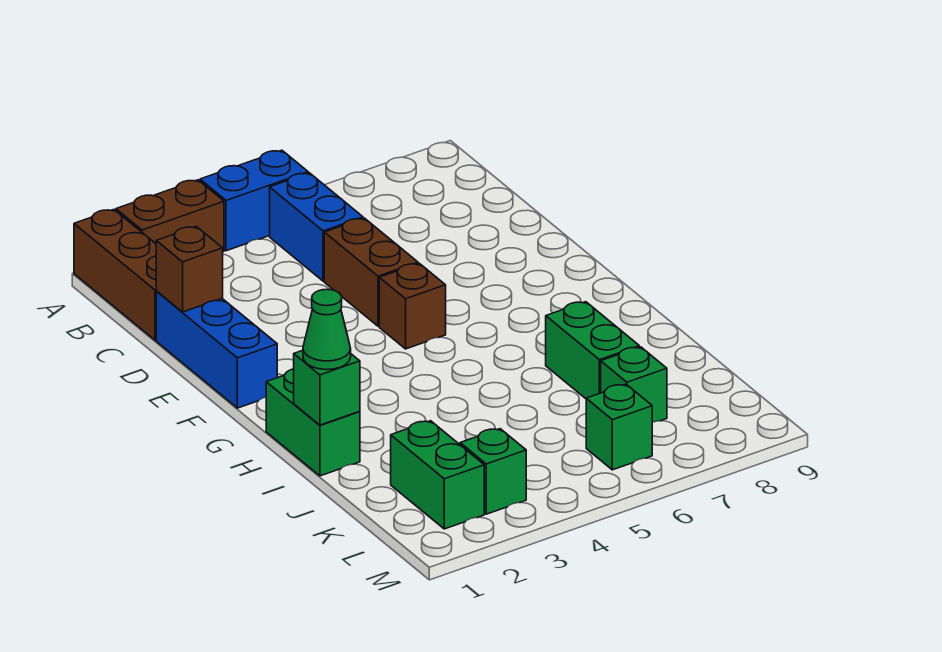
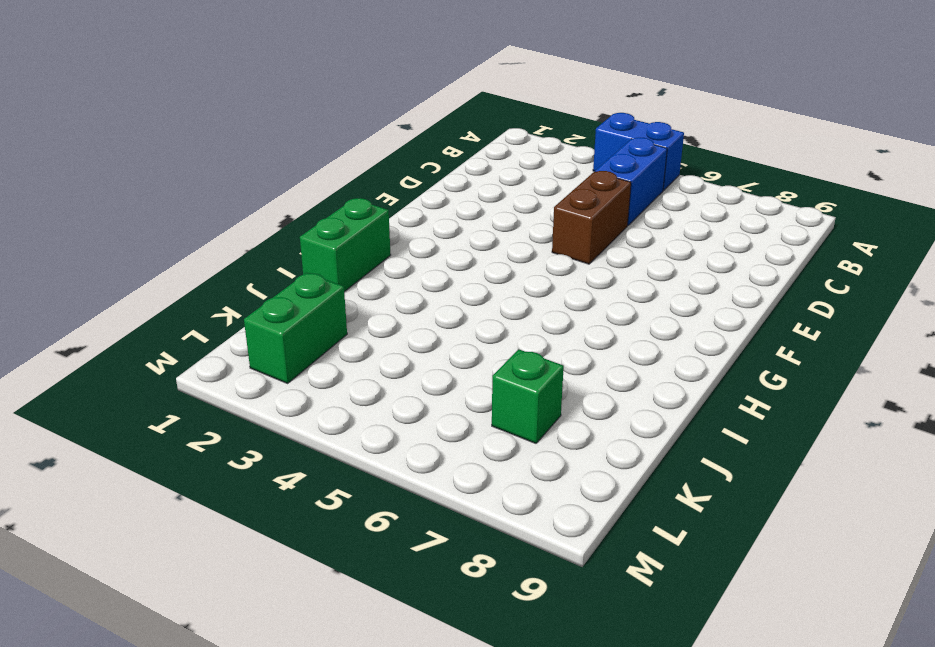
none -> brown 1x3 brick [74,209,157,340]
none -> brown 1x2 brick [116,180,224,252]
none -> blue 1x3 brick [156,292,277,408]

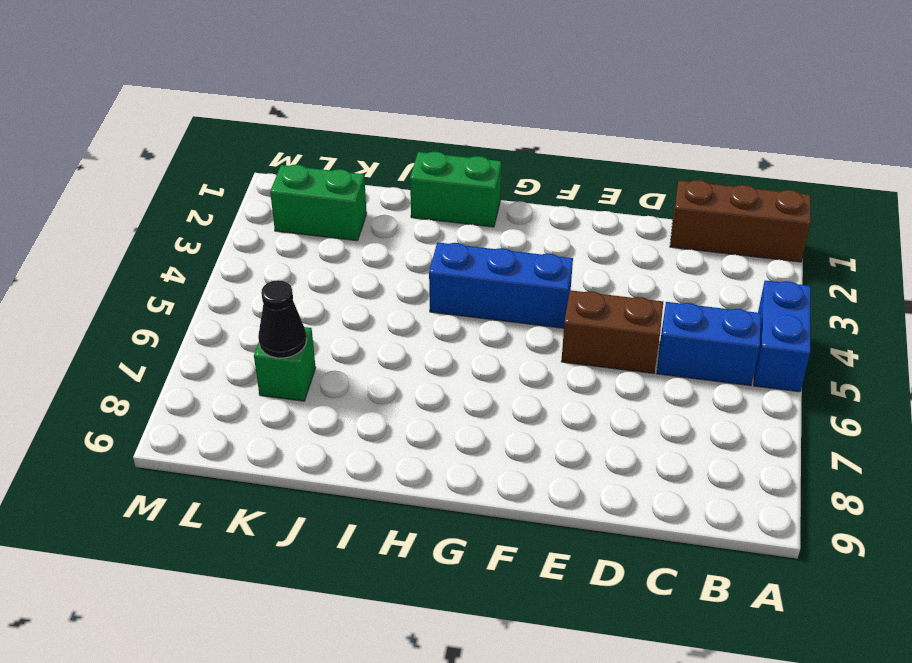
blue 1x3 brick [429,242,573,328] -> blue 1x3 brick moved to [156,292,277,408]
black 1x1 cone [258,280,306,358] -> none
none -> brown 1x2 brick [116,180,224,252]
none -> brown 1x1 brick [379,263,446,349]
none -> green 1x2 brick [546,302,639,399]

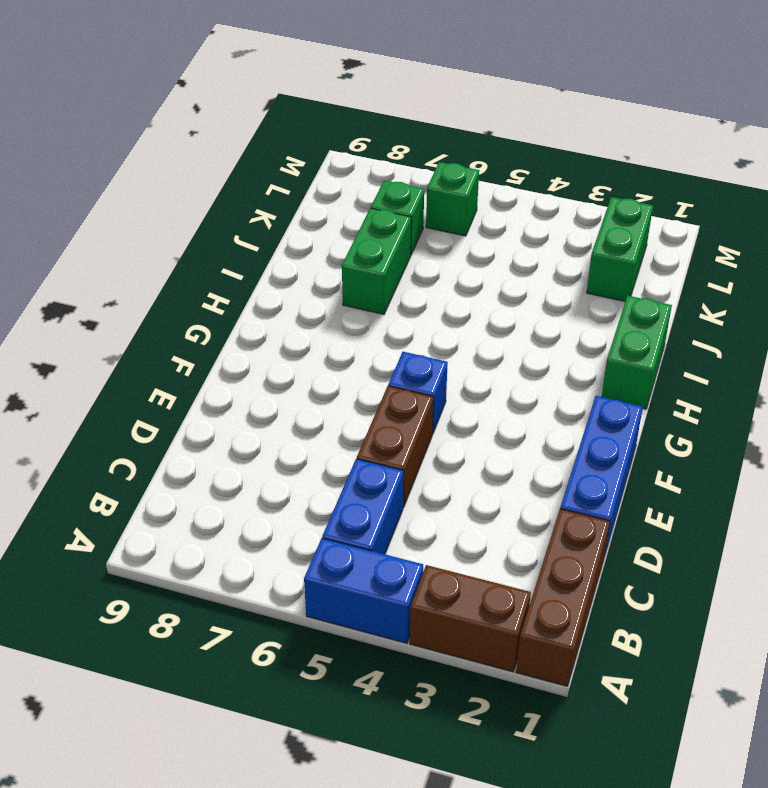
blue 1x1 brick [388,352,448,434] -> brown 1x1 brick [379,263,446,349]
none -> green 1x1 brick [460,429,526,514]
none -> brown 1x1 brick [156,227,223,312]
none -> green 1x1 brick [294,350,360,425]

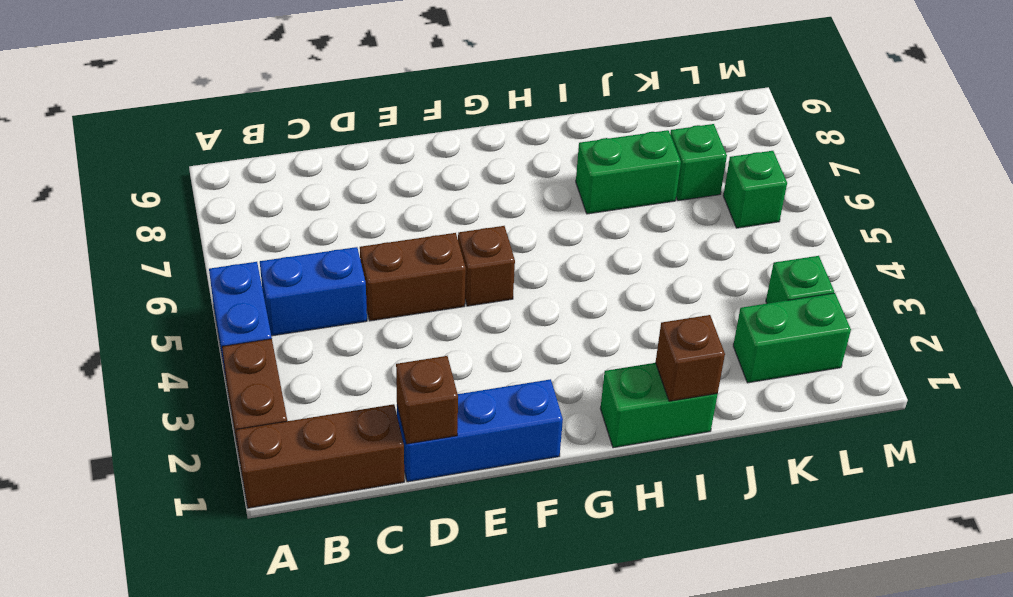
brown 1x1 brick [656,315,725,401] -> green 1x1 brick [294,350,360,425]
none -> green 1x1 cone [303,289,351,370]

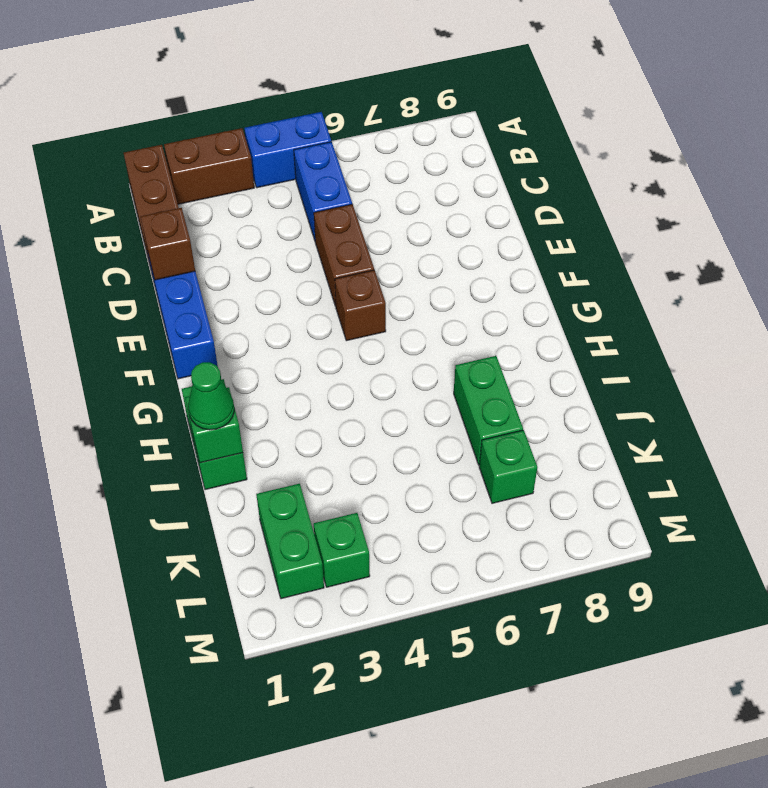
none -> green 1x1 brick [586,384,652,470]

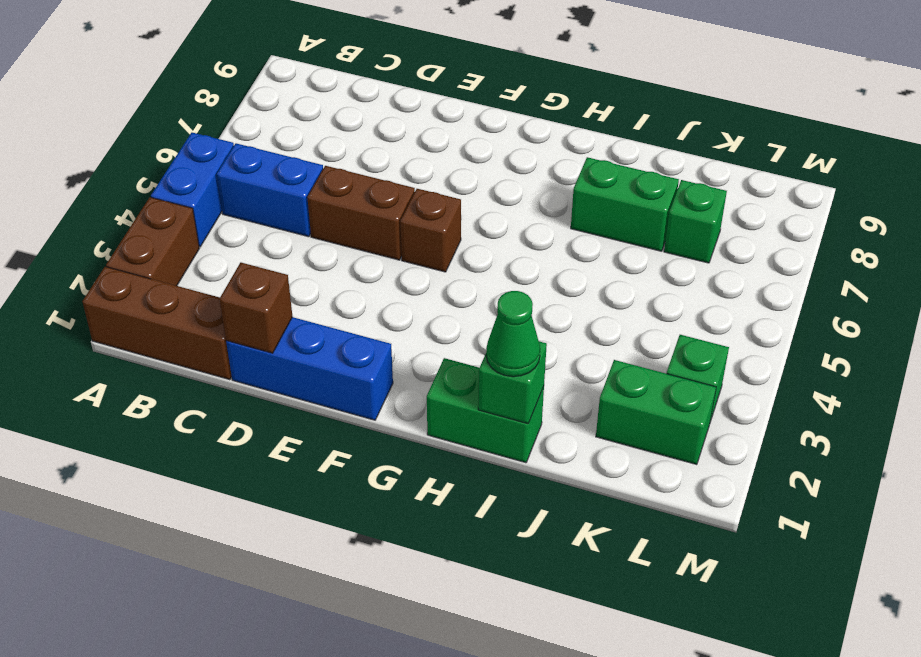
none -> green 1x1 brick [586,384,652,470]

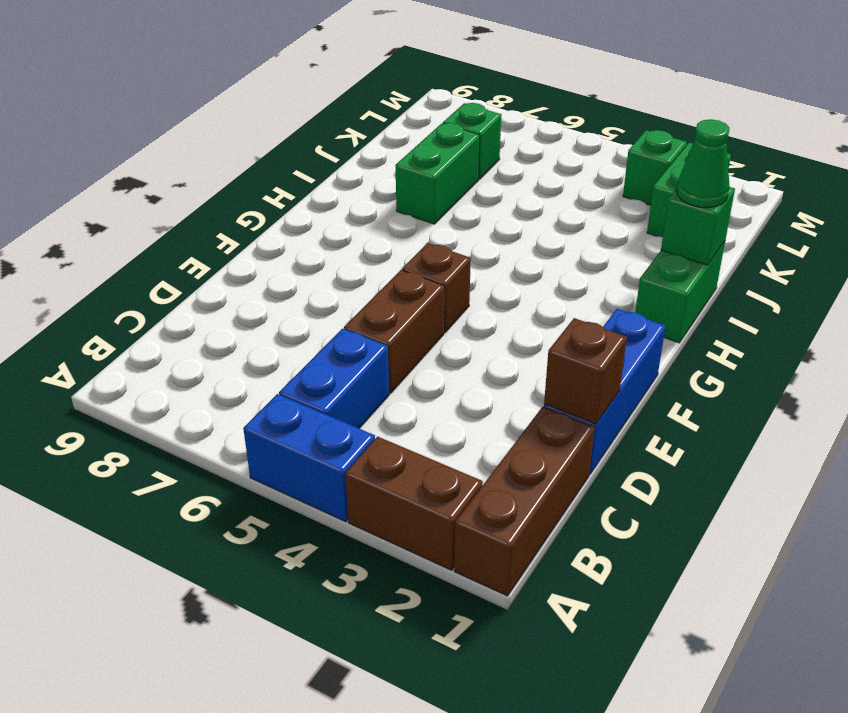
none -> green 1x1 brick [586,384,652,470]

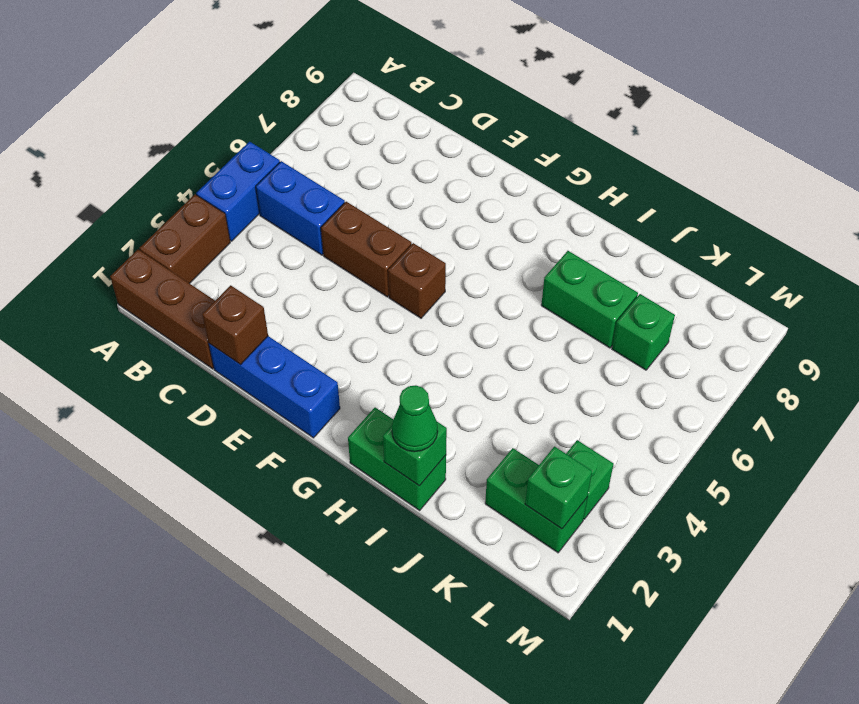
green 1x1 brick [525,447,592,529] -> green 1x1 brick moved to [586,384,652,470]

